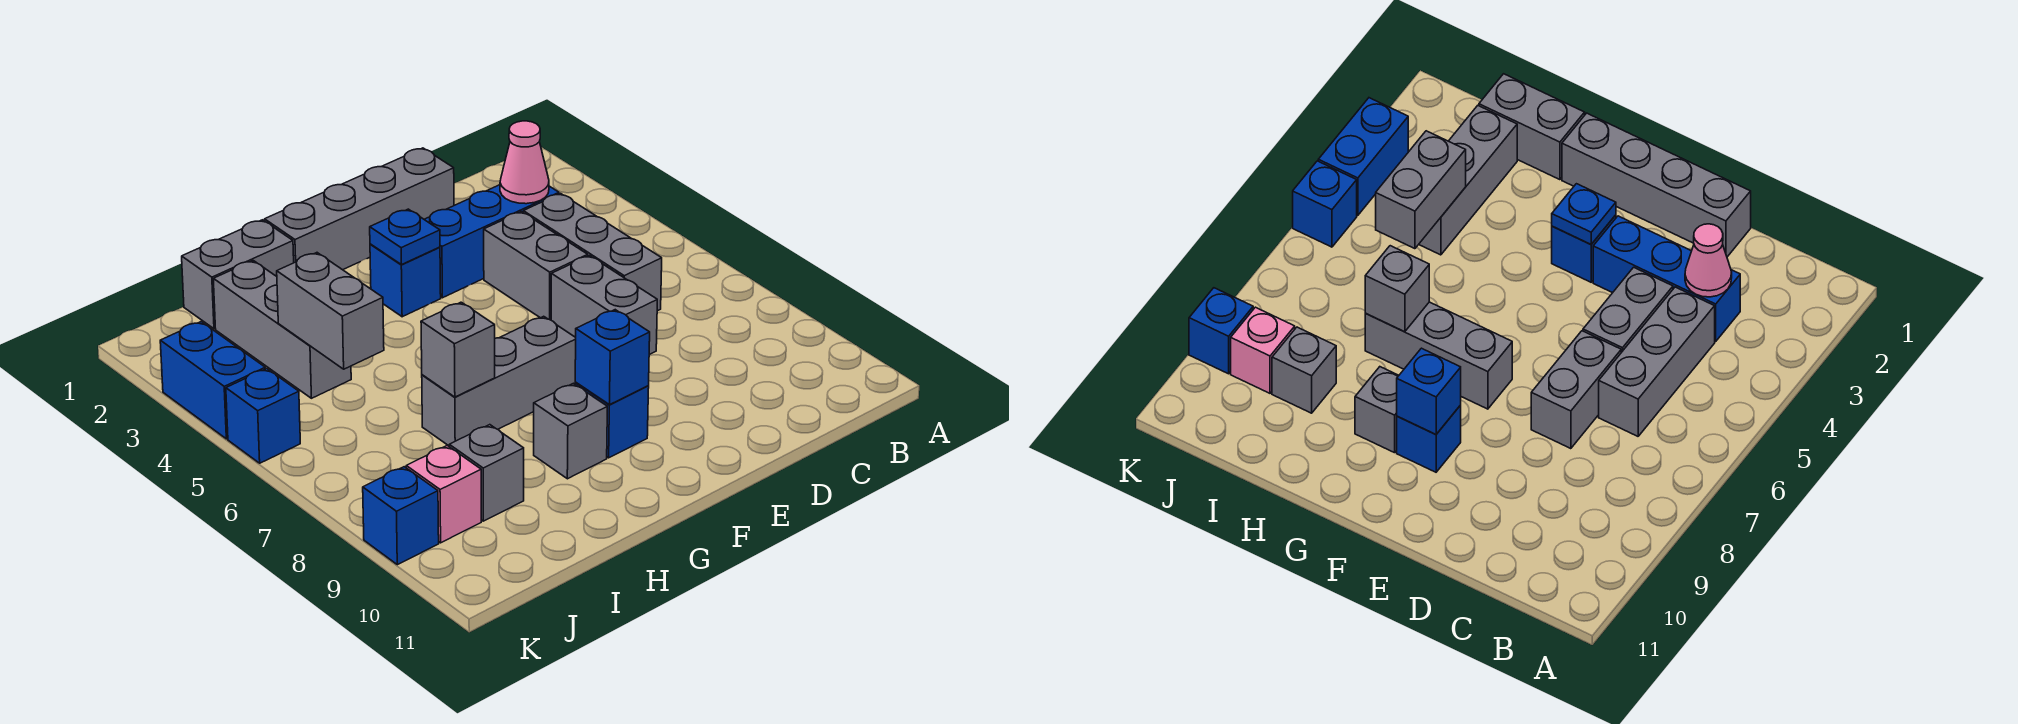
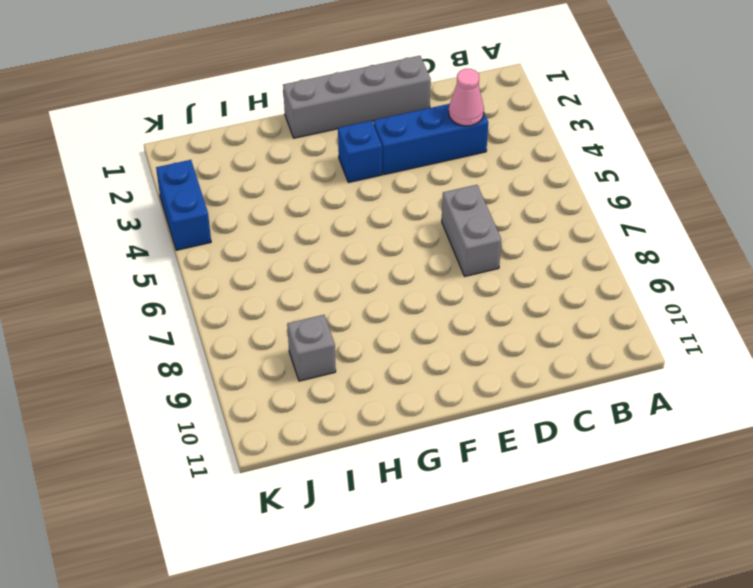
none -> grey 1x3 brick [523,193,662,311]
none -> grey 1x2 brick [484,212,588,320]
none -> grey 1x3 brick [422,316,576,446]

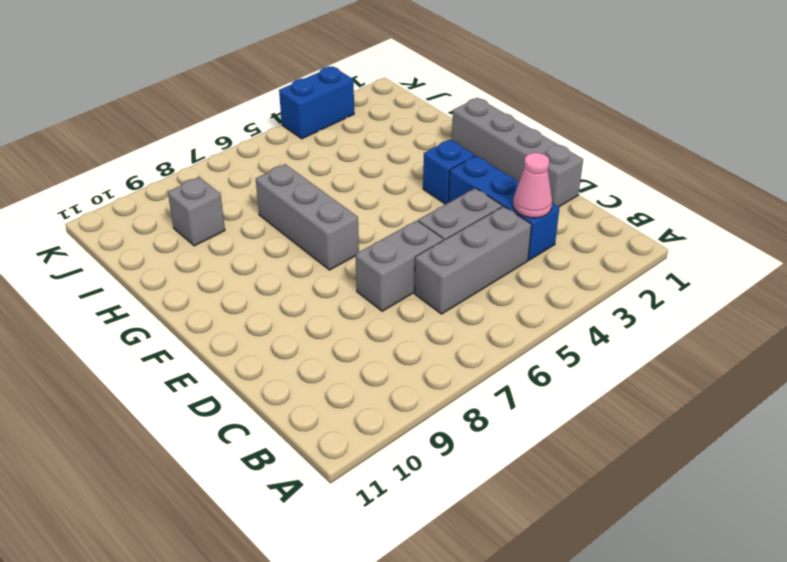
none -> blue 1x1 brick [575,383,649,458]
none -> grey 1x1 brick [534,383,607,479]
none -> grey 1x2 brick [182,220,294,329]

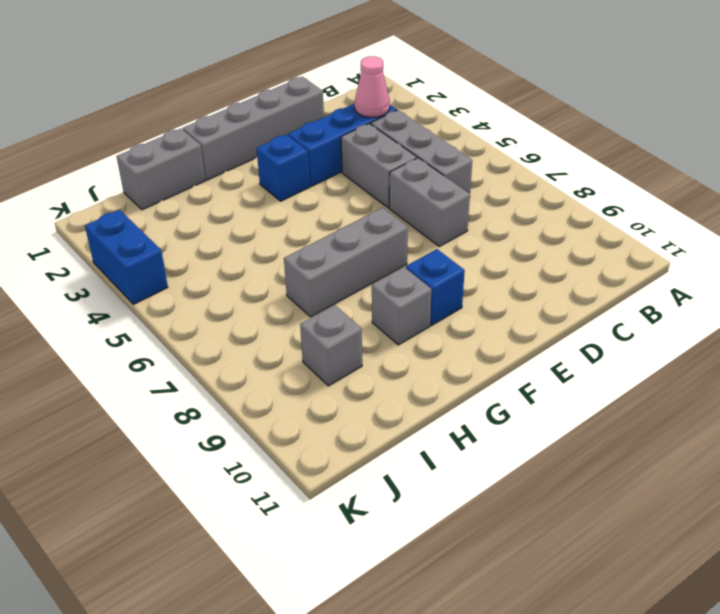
none -> grey 1x3 brick [213,261,351,398]
none -> pink 1x1 brick [406,446,481,543]
none -> blue 1x1 brick [226,369,300,463]

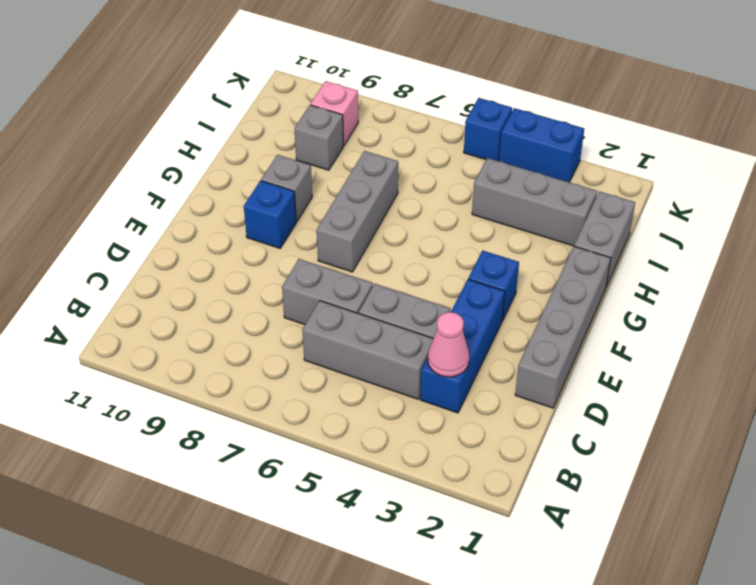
none -> blue 1x1 brick [363,467,439,565]
none -> blue 1x1 plate [370,209,440,265]
none -> blue 1x1 brick [575,310,650,405]

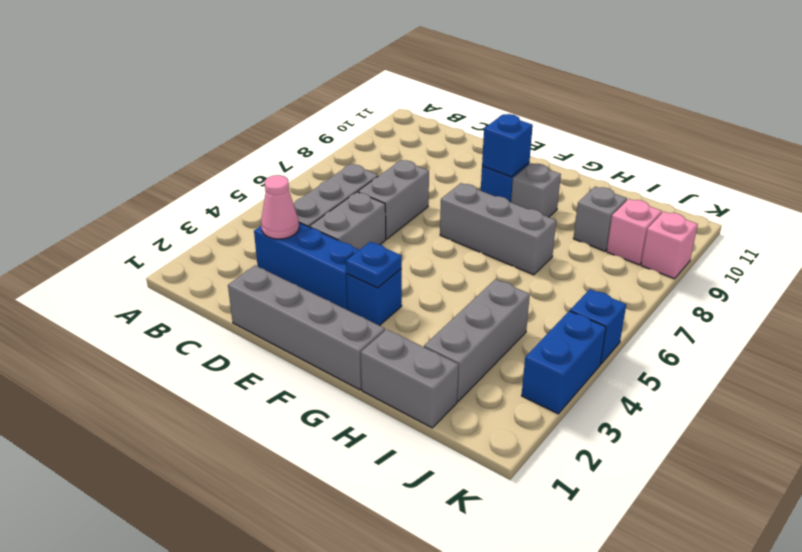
pink 1x1 brick [641,212,698,279] -> blue 1x1 brick [363,467,439,565]
none -> grey 1x1 brick [421,302,495,397]
none -> grey 1x2 brick [277,253,384,369]

